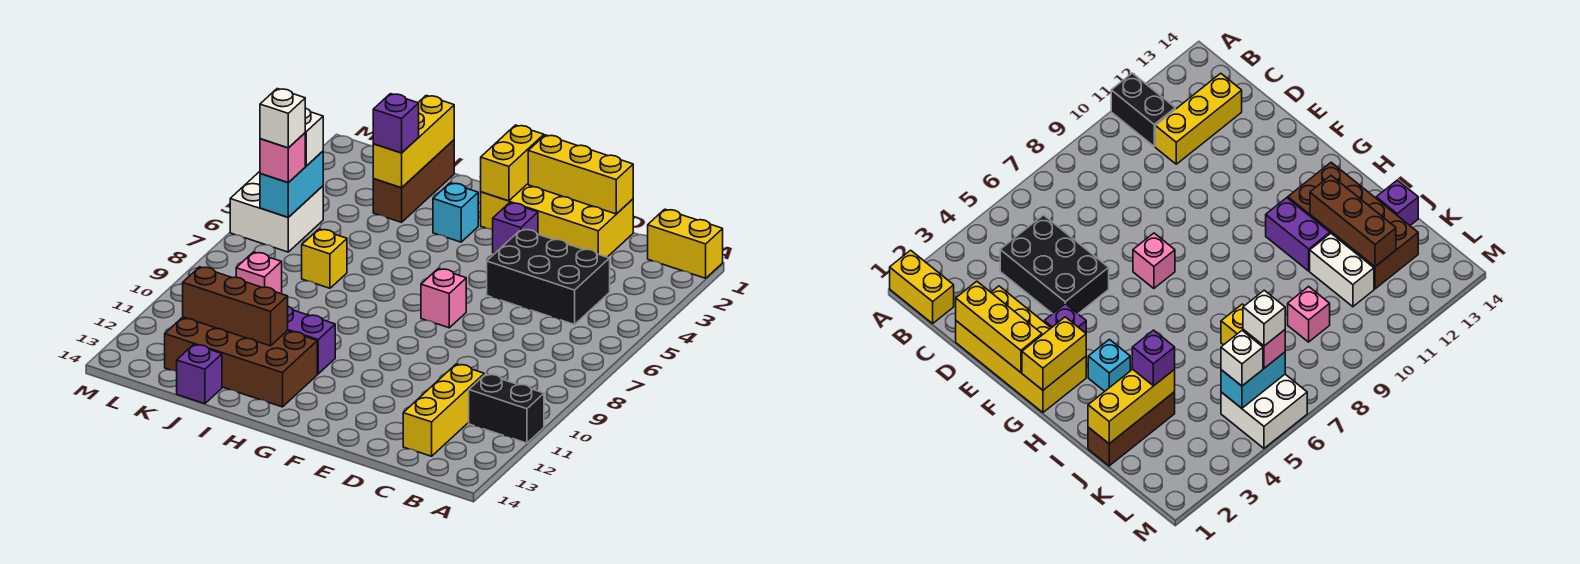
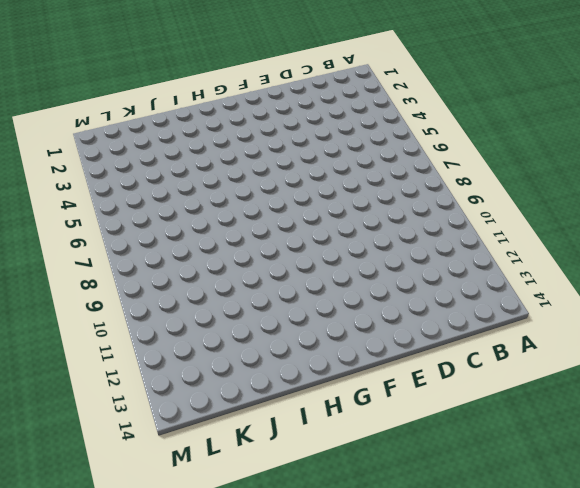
none -> yellow 1x2 brick [648,209,723,278]
none -> black 1x2 brick [469,374,544,443]
none -> black 2x3 brick [487,229,610,325]

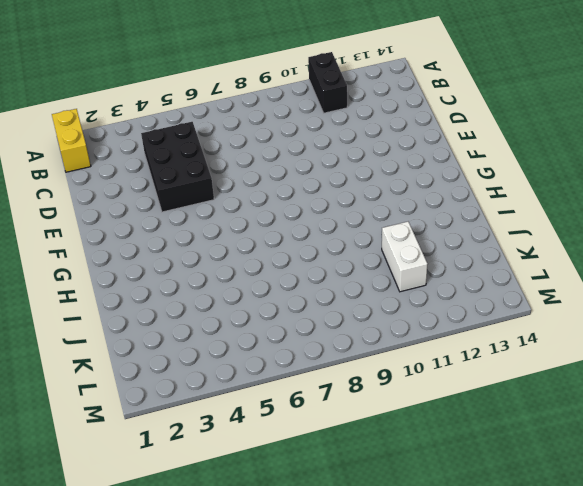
none -> yellow 1x3 brick [403,364,484,456]
none -> yellow 2x4 brick [481,184,633,257]
none -> purple 1x1 brick [493,203,538,253]

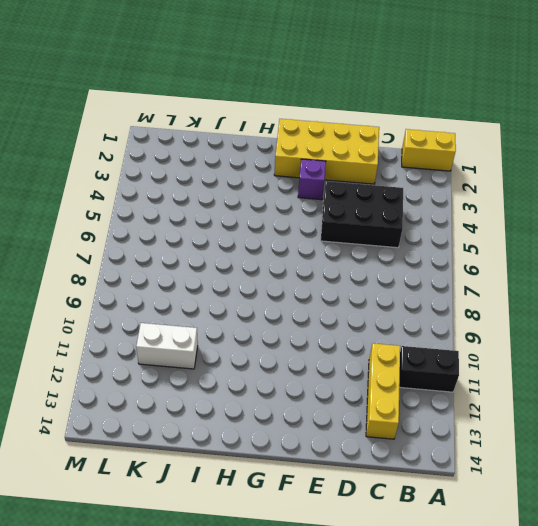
none -> pink 1x1 brick [421,269,466,328]
none -> cyan 1x1 brick [433,183,478,242]
none -> purple 1x2 brick [287,306,335,374]

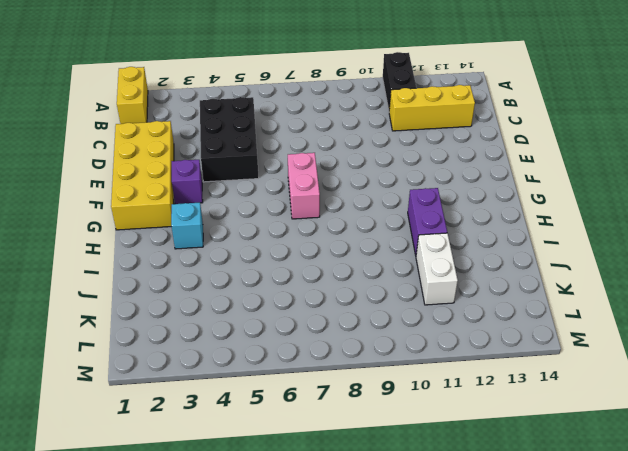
pink 1x2 brick [288,153,320,219] -> pink 1x1 brick [421,269,466,328]
none -> brown 2x4 brick [165,317,317,407]
none -> brown 1x3 brick [373,140,454,222]
none -> yellow 1x1 brick [302,229,347,288]

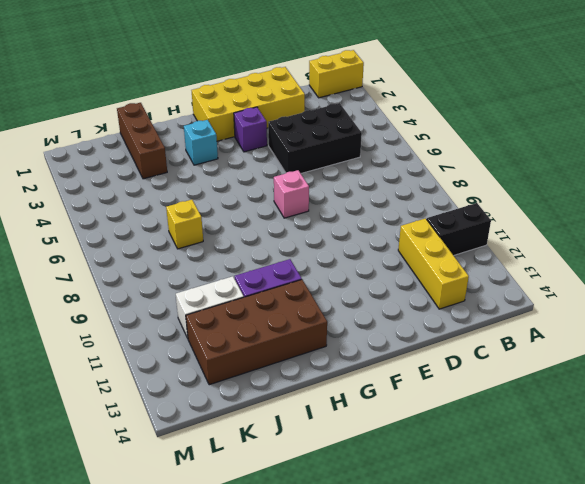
none -> purple 1x1 brick [177,344,222,404]
none -> pink 1x1 brick [236,252,282,294]
none -> white 2x2 brick [230,172,323,252]

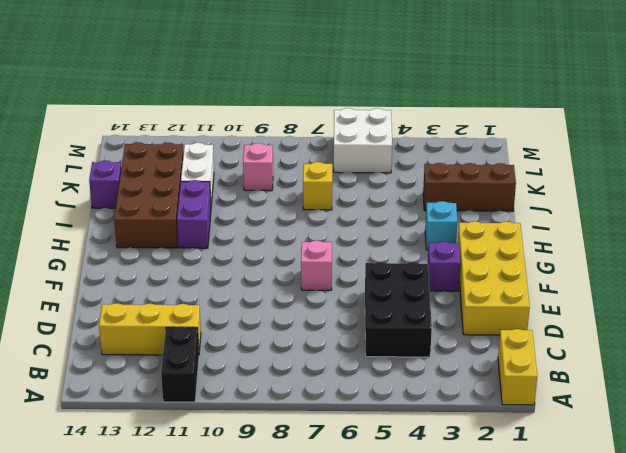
none -> yellow 1x3 brick [528,135,633,214]
none -> yellow 1x2 brick [481,125,544,201]
none -> brown 1x3 brick [183,267,288,346]

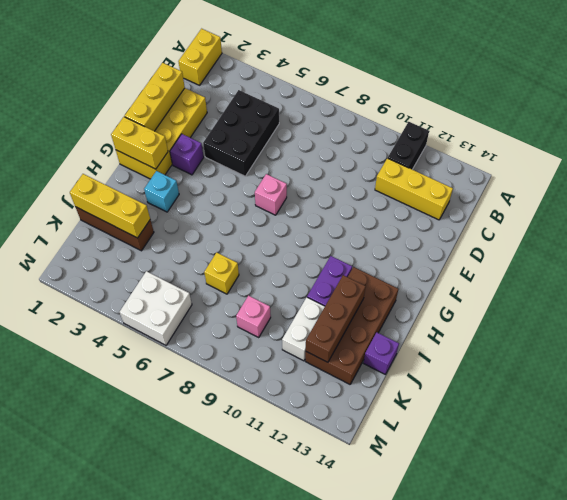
none -> cyan 1x2 brick [260,151,323,217]
none -> purple 1x1 brick [373,94,419,153]
none -> white 1x1 brick [305,108,323,166]

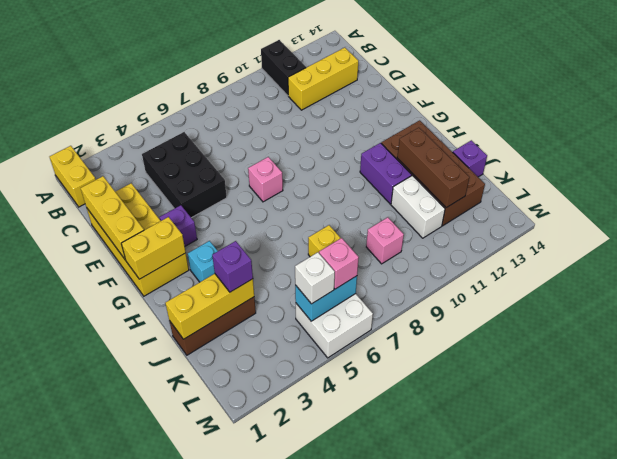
none -> white 1x1 brick [260,89,305,148]

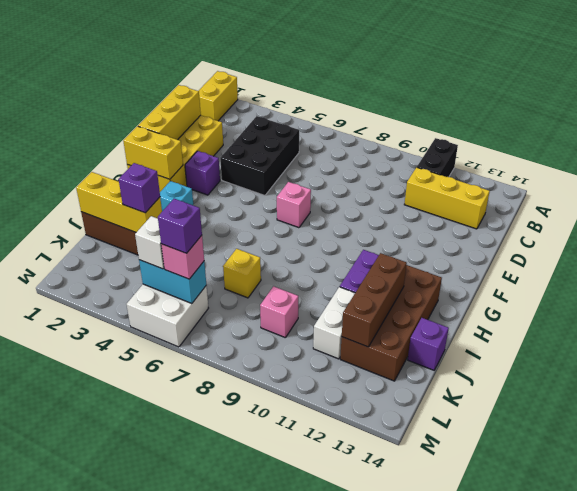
purple 1x1 brick [158,199,202,253] -> white 1x1 brick [260,89,305,148]

